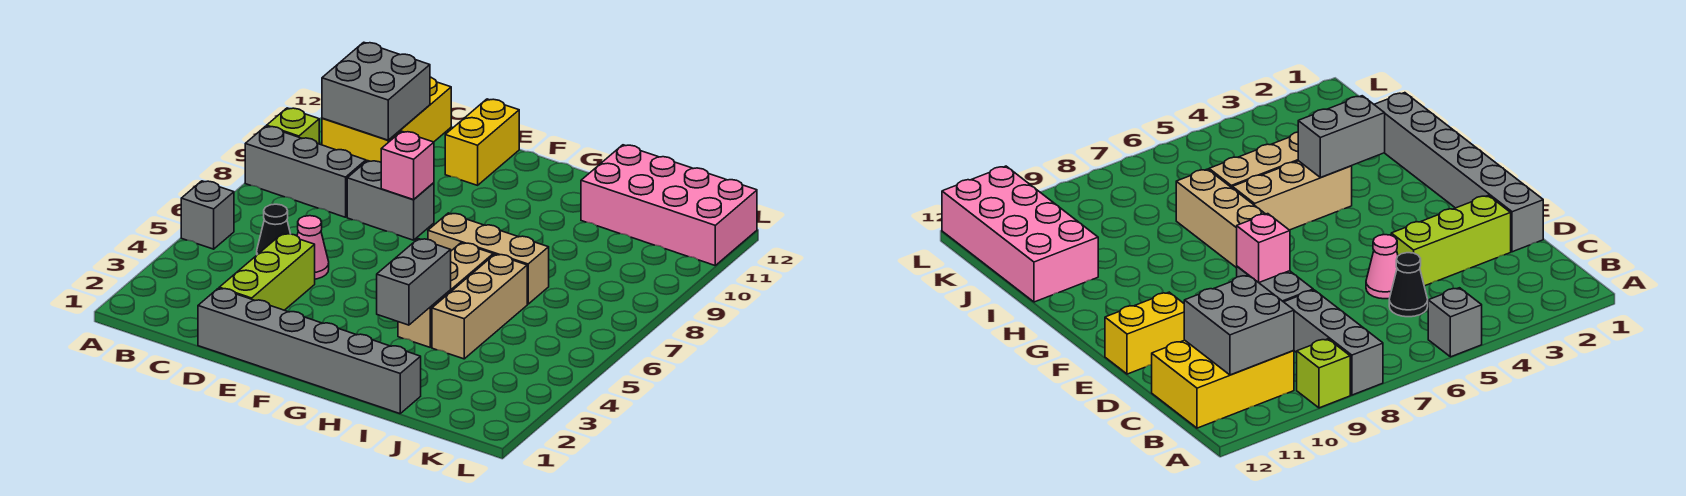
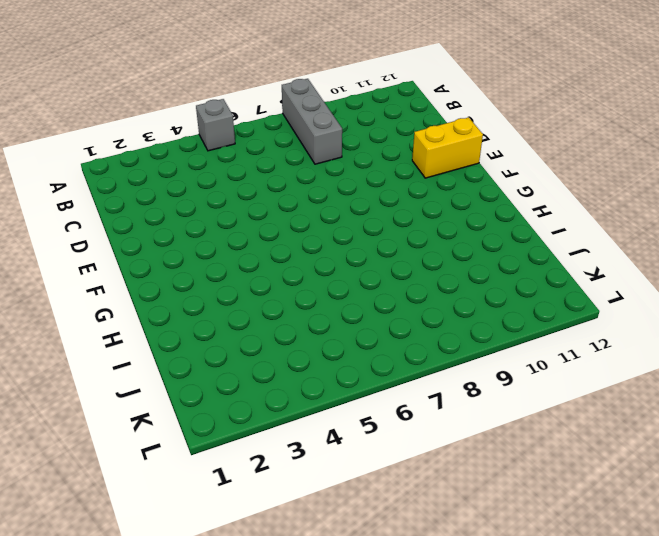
none -> lime 1x1 brick [267,108,319,144]
none -> yellow 2x3 brick [322,77,451,162]
none -> black 1x1 cone [257,204,290,255]

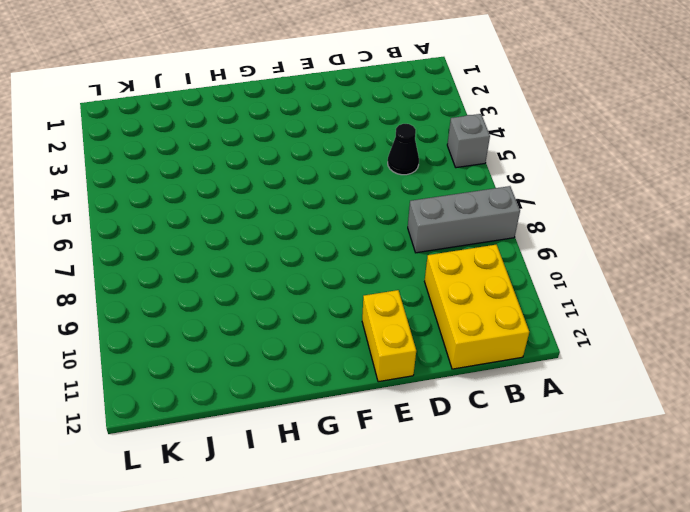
none -> lime 1x1 brick [267,108,319,144]
none -> grey 1x6 brick [198,288,421,414]
none -> lime 1x3 brick [219,234,315,310]

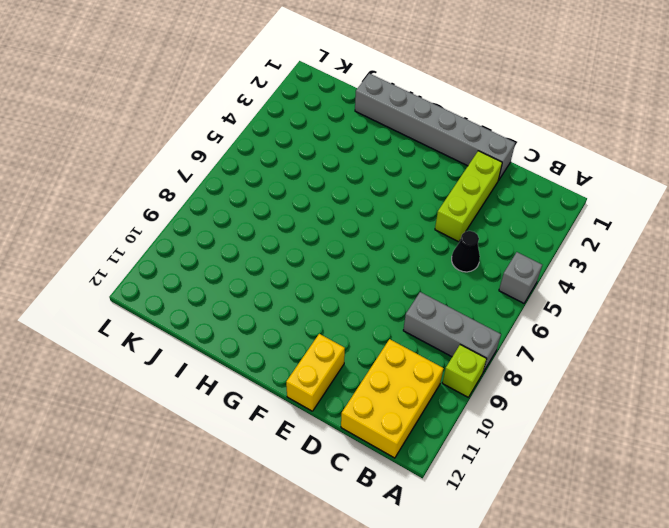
none -> pink 1x1 cone [297,216,329,279]
none -> grey 1x2 brick [347,161,434,240]
none -> tan 1x3 brick [428,213,549,304]

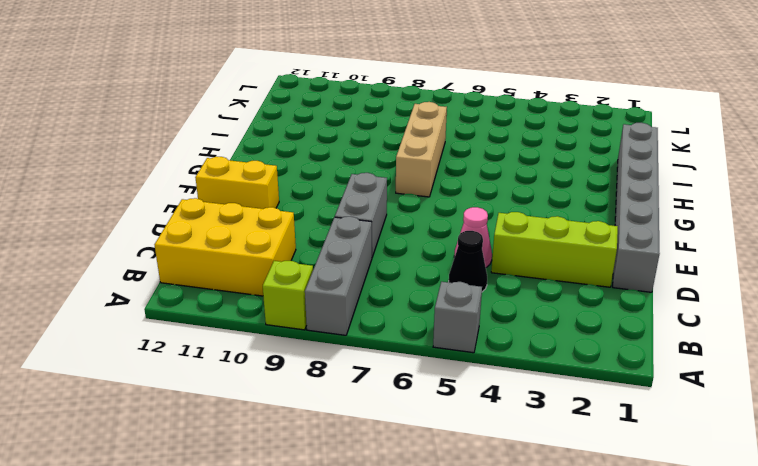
none -> tan 1x3 brick [398,243,493,347]
none -> tan 1x3 brick [432,254,527,359]
none -> pink 2x4 brick [581,145,757,265]

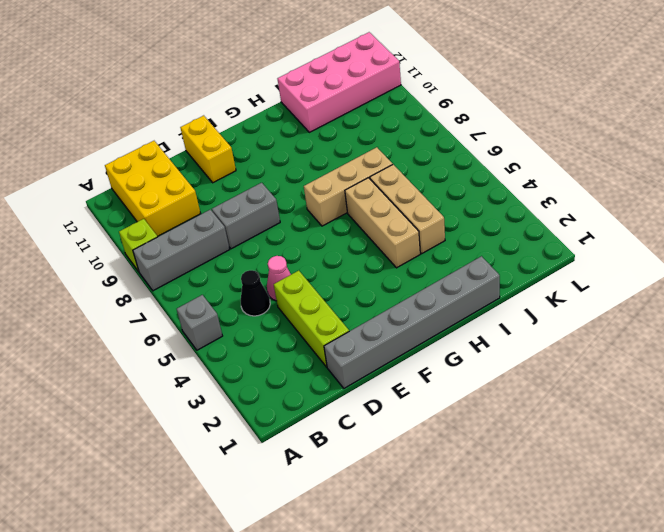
none -> grey 2x2 brick [322,42,430,140]
none -> pink 1x1 brick [381,131,434,200]
none -> grey 1x2 brick [377,239,451,325]

